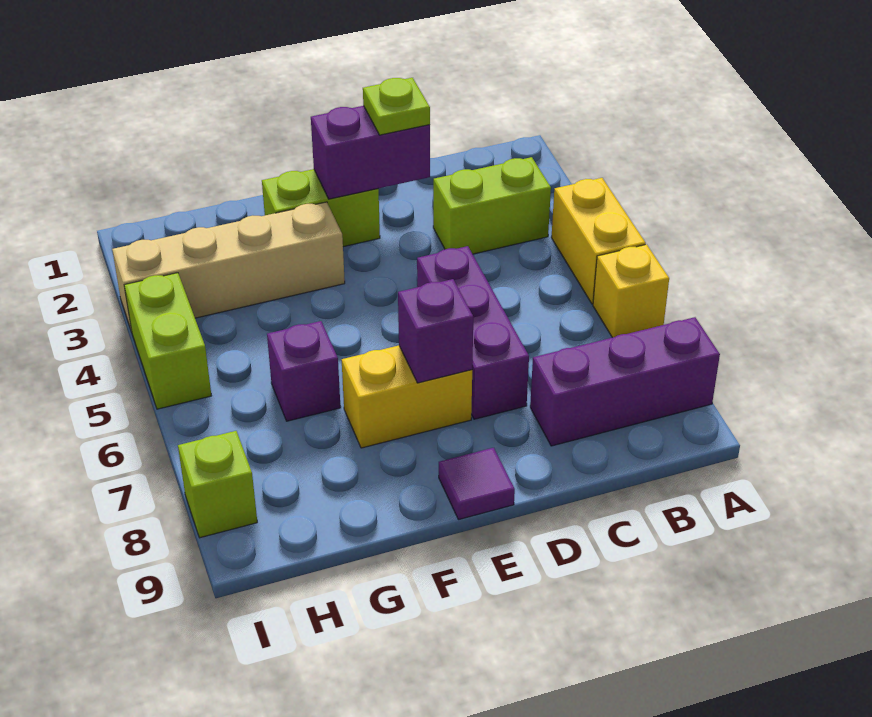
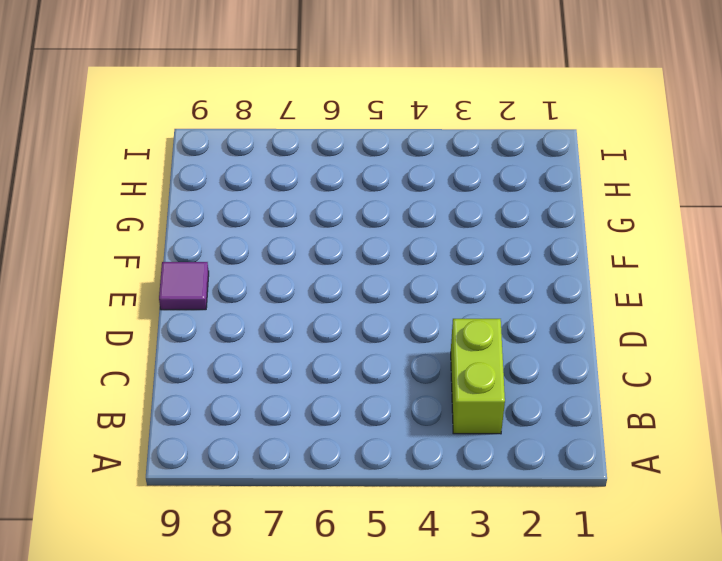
none -> yellow 1x2 brick [551,178,646,304]
none -> yellow 1x1 brick [593,244,669,338]
none -> purple 1x3 brick [530,317,720,446]

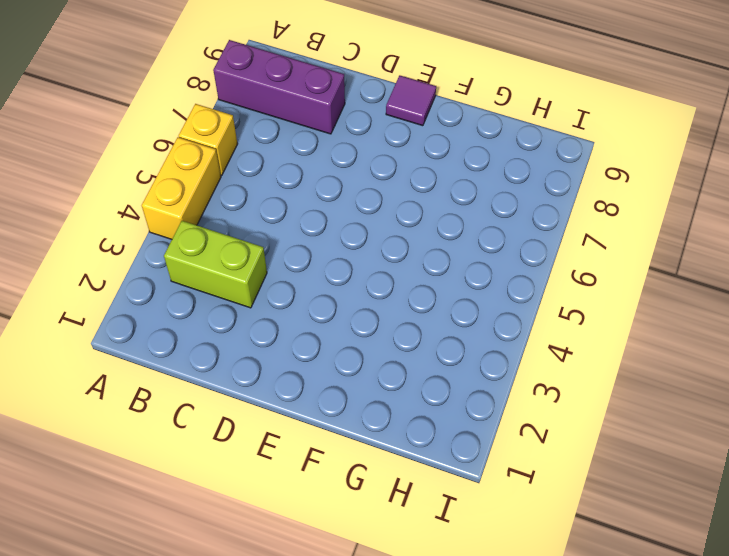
none -> purple 1x3 brick [417,246,529,419]
none -> lime 1x2 brick [262,169,380,247]
none -> yellow 1x2 brick [342,345,472,448]

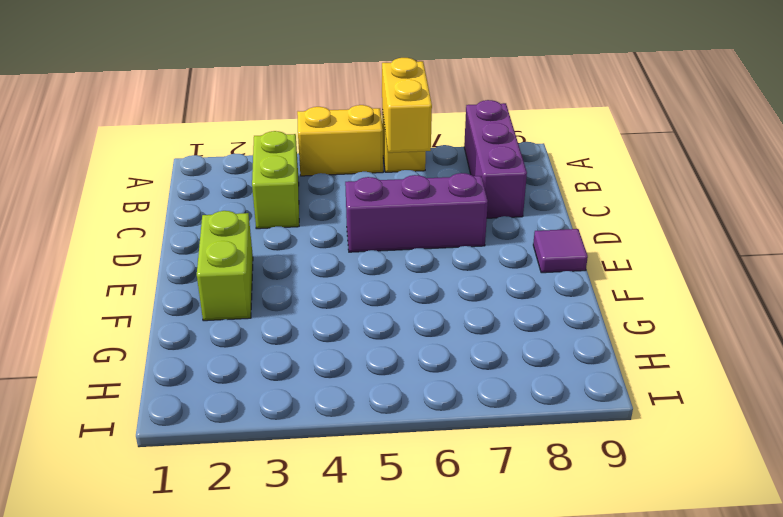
yellow 1x2 brick [382,58,432,153] -> yellow 1x2 brick moved to [342,345,472,448]
none -> tan 1x4 brick [112,202,345,331]
none -> purple 1x1 brick [267,321,341,421]
none -> lime 1x2 brick [124,273,211,409]

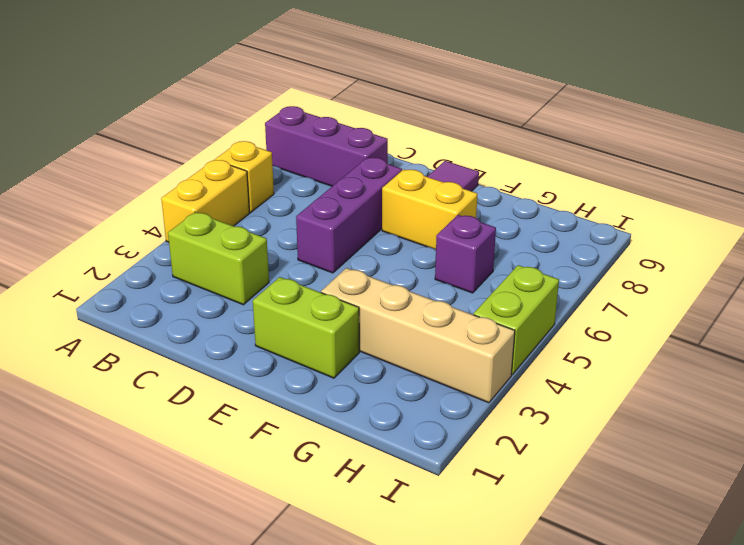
none -> lime 1x1 brick [178,431,257,538]
none -> purple 1x2 brick [311,106,430,199]
none -> purple 1x1 brick [398,279,473,383]

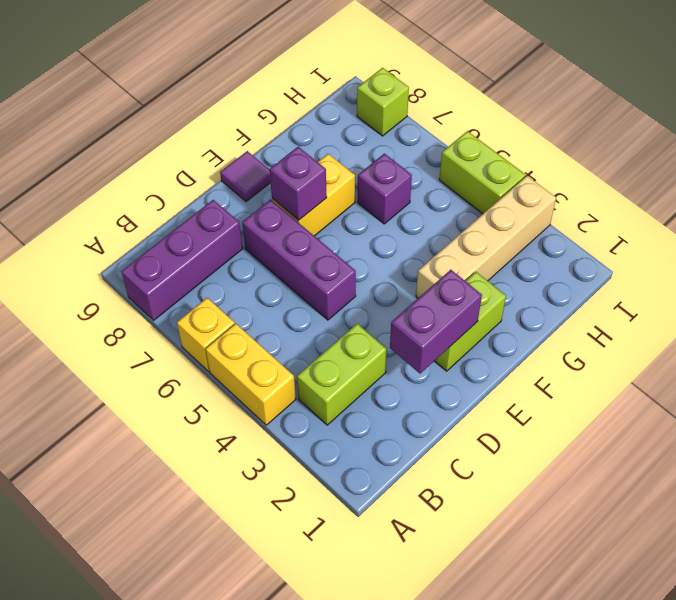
none -> lime 1x1 plate [363,78,430,135]

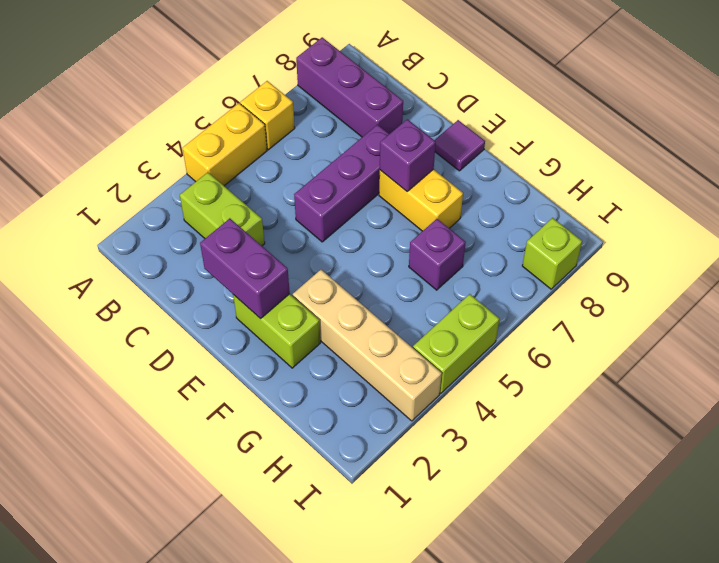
none -> lime 1x1 plate [363,78,430,135]

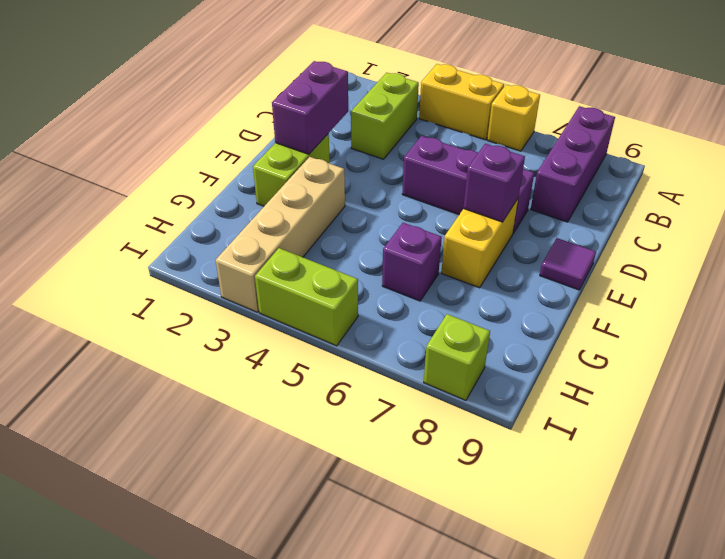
none -> lime 1x1 plate [363,78,430,135]

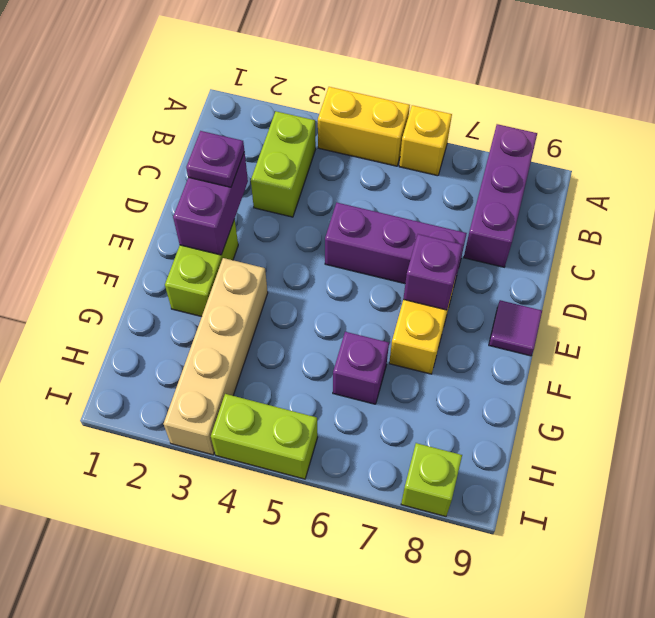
purple 1x1 plate [186,131,244,187] -> lime 1x1 plate [363,78,430,135]

